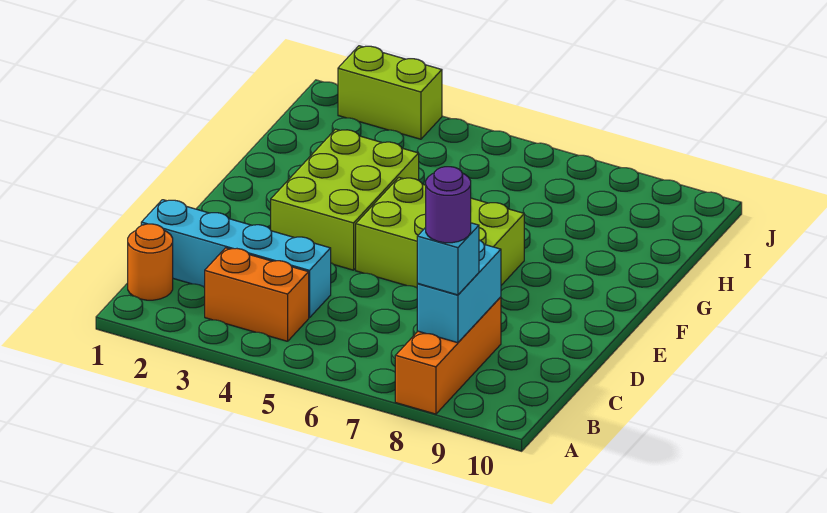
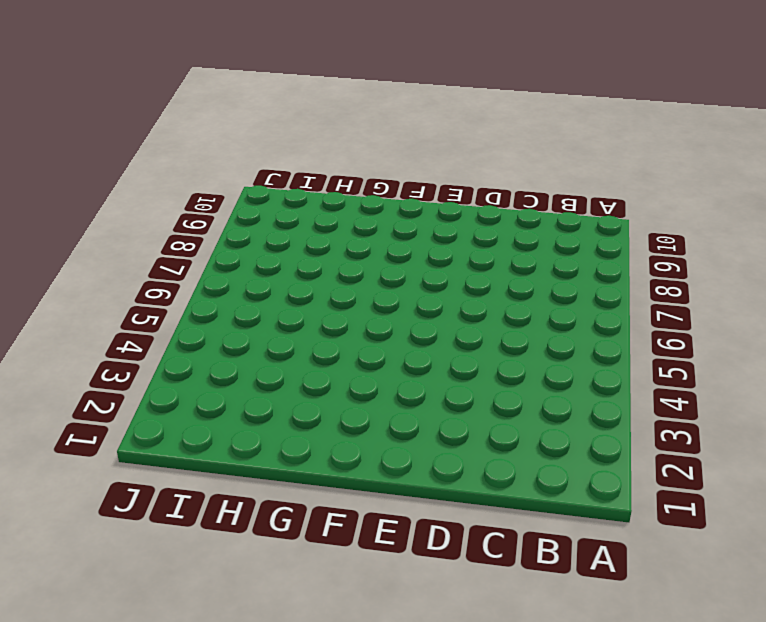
none -> orange 1x3 brick [395,297,501,414]
none -> orange 1x1 round brick [128,224,173,300]

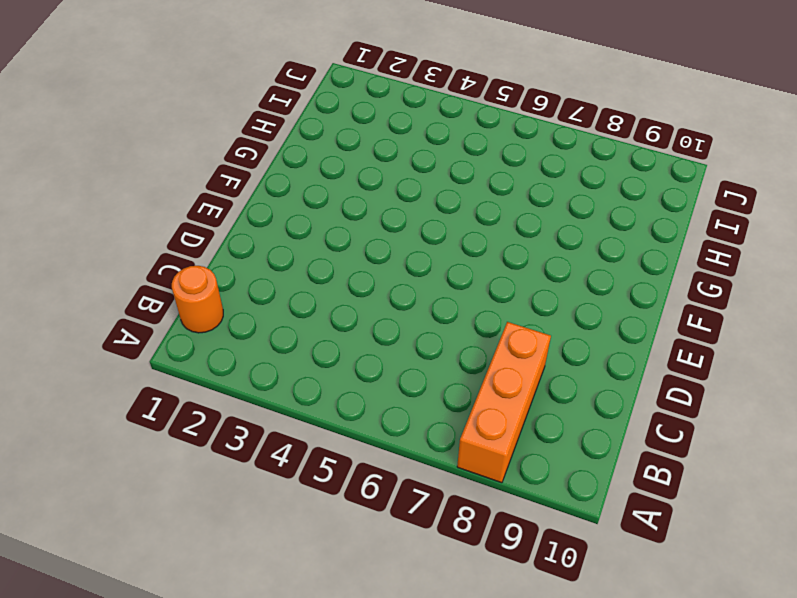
none -> orange 1x2 brick [205,248,309,341]
none -> cyan 1x4 brick [141,200,331,318]

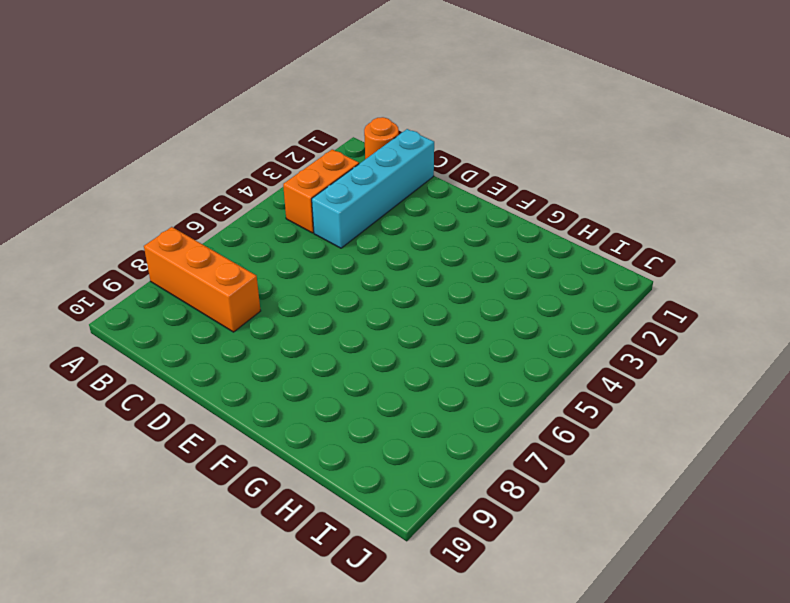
none -> lime 2x3 brick [271,129,419,270]
none -> lime 2x3 brick [356,177,524,288]

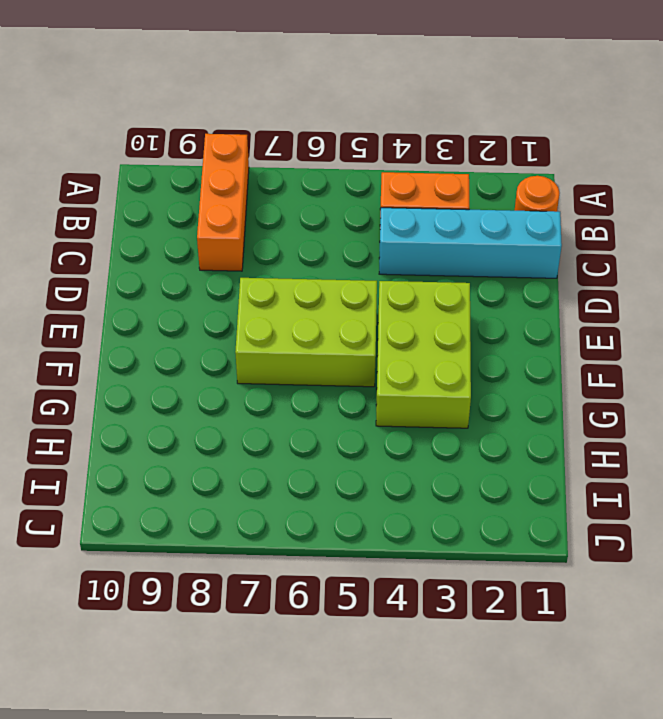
none -> lime 1x2 brick [338,46,442,139]
none -> cyan 1x2 brick [417,240,501,343]

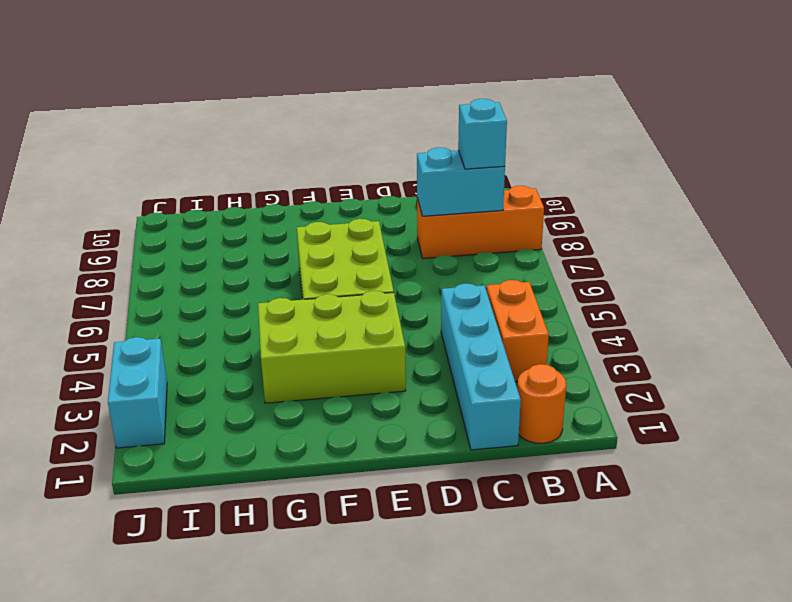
cyan 1x2 brick [108,337,167,448] -> lime 1x2 brick [338,46,442,139]
none -> purple 1x1 round brick [426,167,471,243]

